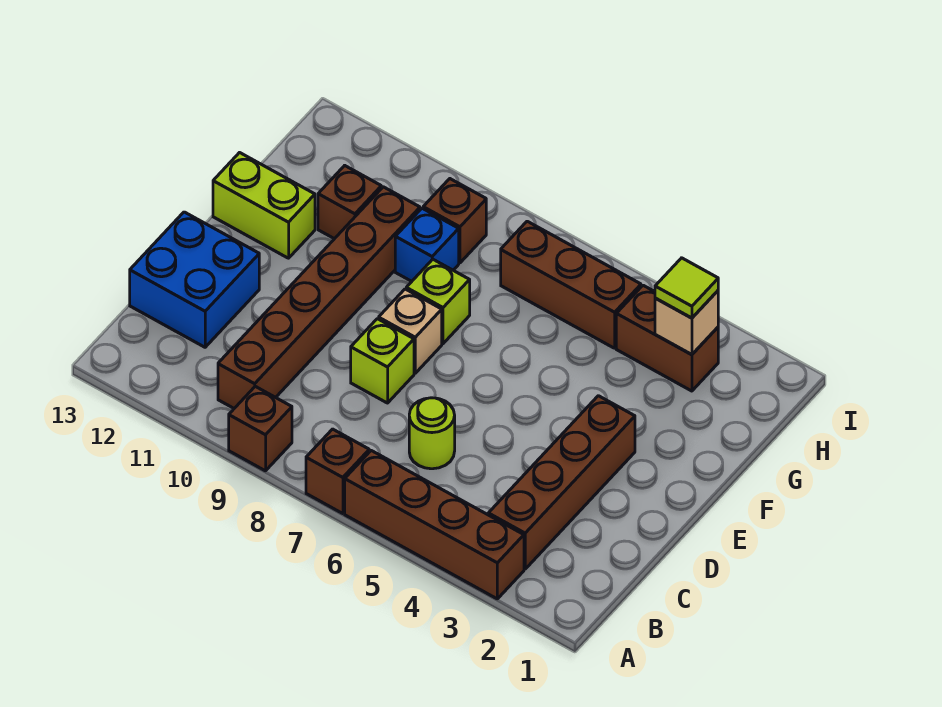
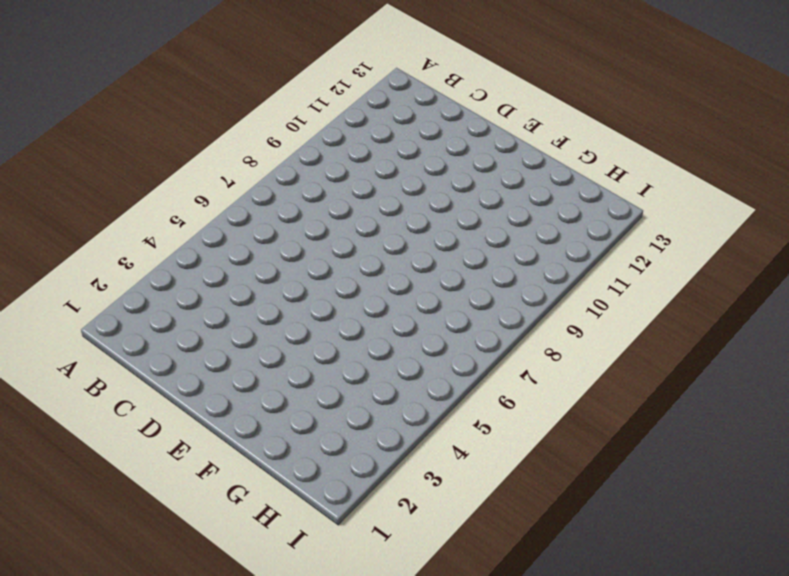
none -> brown 1x4 brick [345,451,524,599]
none -> brown 1x1 brick [306,429,369,514]
none -> brown 1x1 brick [229,386,292,471]

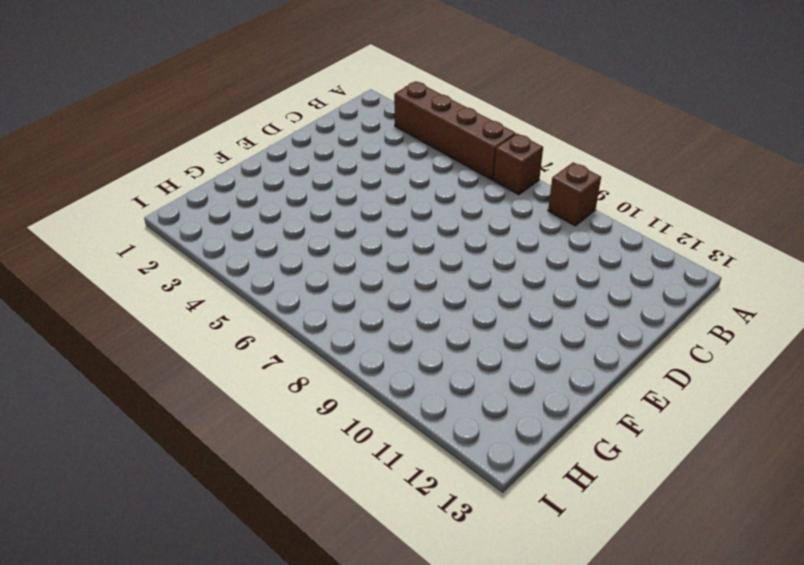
none -> brown 1x4 brick [488,396,635,569]
none -> brown 1x6 brick [218,187,420,408]
none -> lime 1x1 round brick [409,398,455,469]

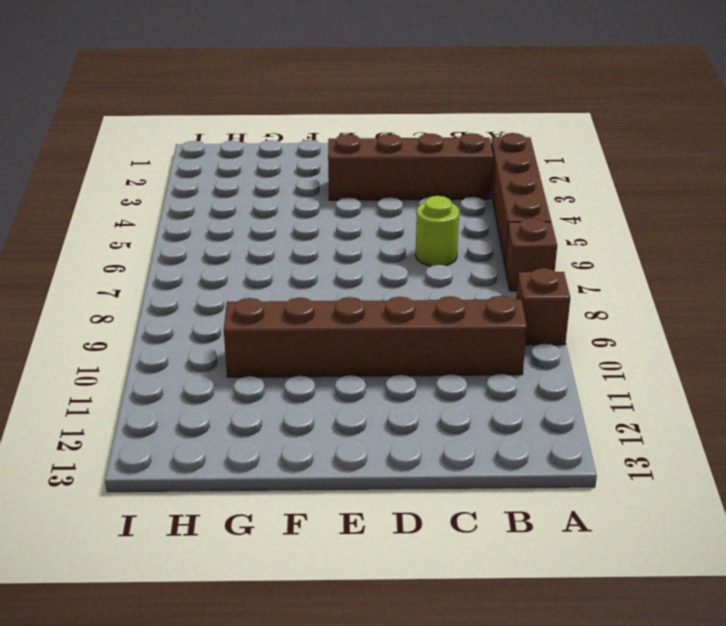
none -> blue 2x2 brick [130,212,259,347]
none -> lime 1x1 brick [351,319,414,403]
none -> tan 1x1 brick [379,289,442,373]

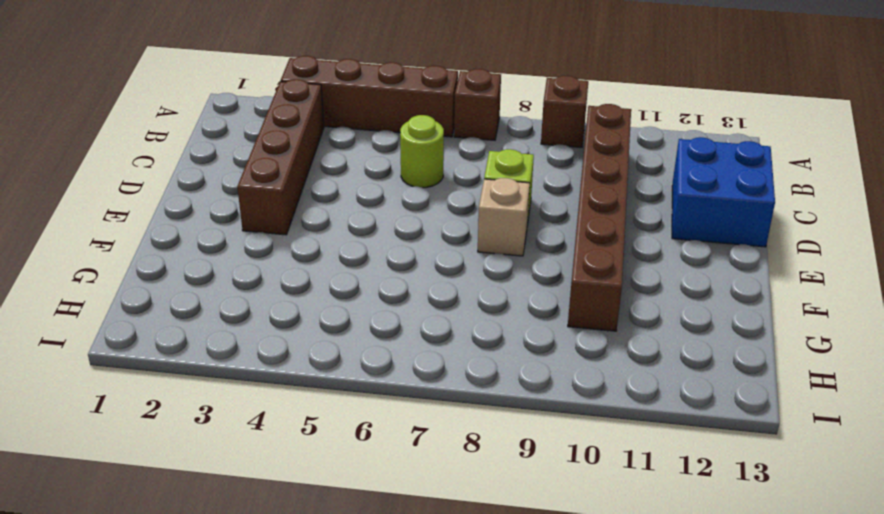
none -> lime 1x1 brick [406,259,470,344]
none -> lime 1x2 brick [213,153,315,258]
none -> blue 1x1 brick [395,208,459,281]

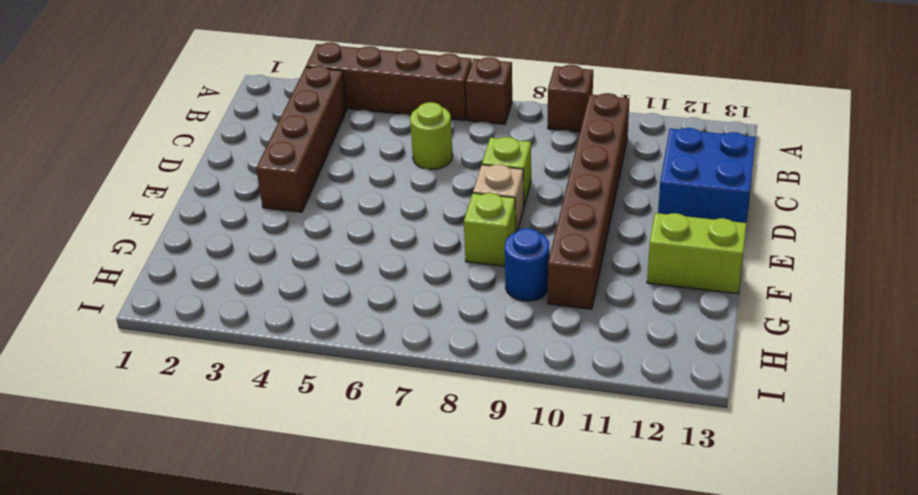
blue 1x1 round brick [505,228,549,301] -> blue 1x1 brick [395,208,459,281]
none -> brown 1x1 brick [318,166,381,239]
none -> brown 1x2 brick [616,285,718,391]
none -> brown 1x3 brick [501,221,641,348]

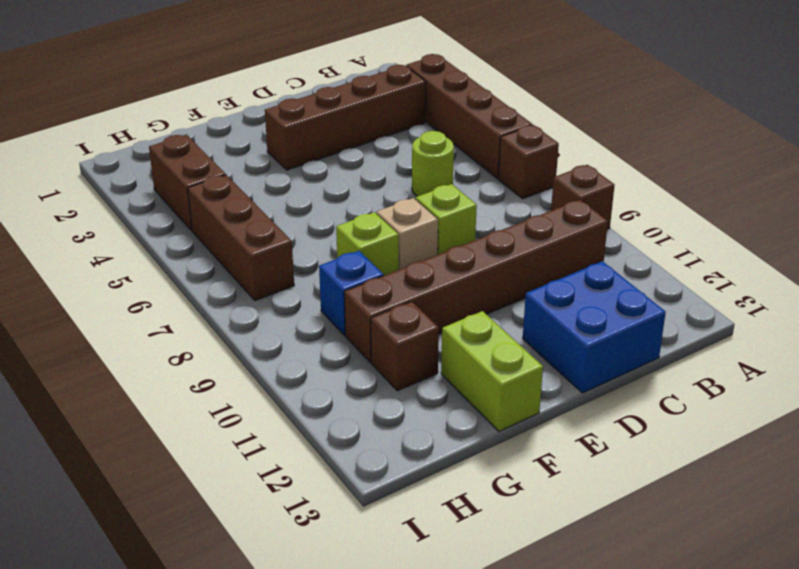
none -> brown 1x1 brick [423,179,486,263]
none -> tan 1x1 brick [655,291,718,354]
none -> lime 1x1 tile [655,258,718,318]

